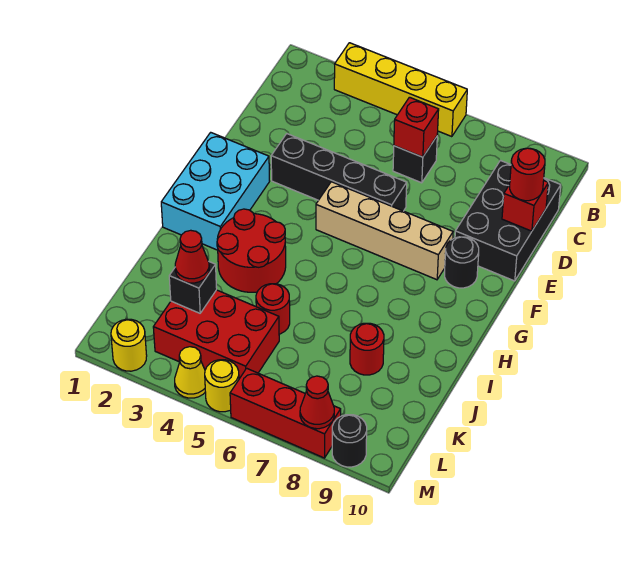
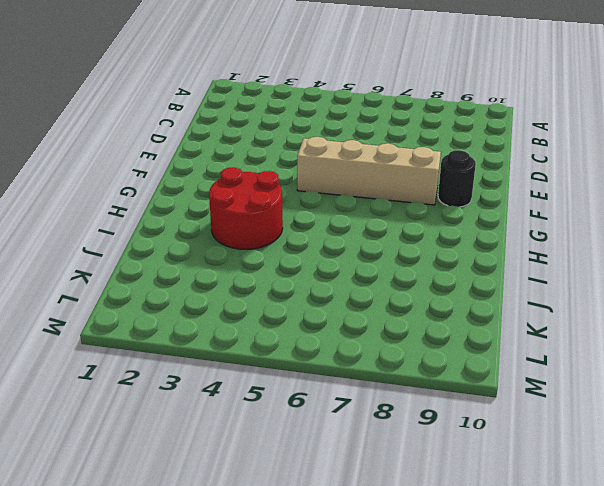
none -> yellow 1x4 brick [334,43,467,137]
none -> black 1x1 brick [393,136,437,183]
none -> black 2x3 brick [455,160,561,281]

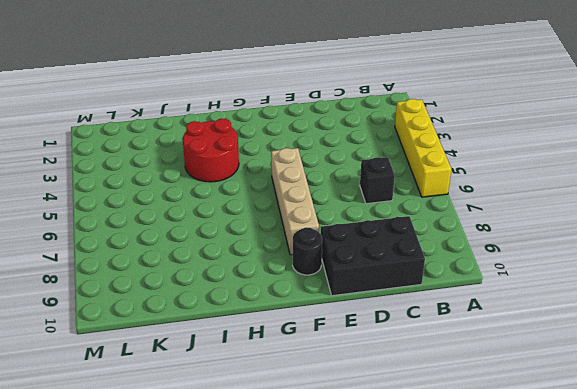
none -> black 1x4 brick [271,134,407,211]
none -> cyan 2x3 brick [161,132,270,250]
none -> red 1x1 round brick [256,284,290,334]

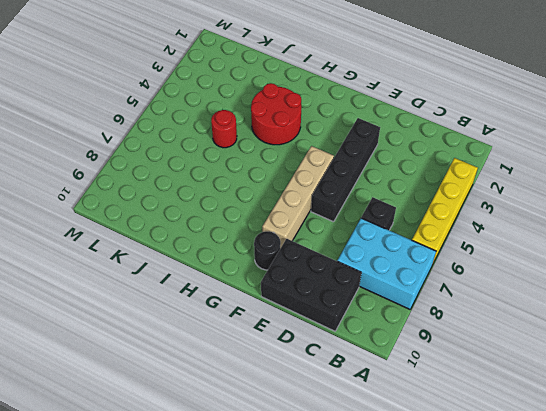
cyan 2x3 brick [337,218,436,309] -> cyan 2x3 brick moved to [161,132,270,250]
none -> red 1x1 round brick [350,323,384,375]
none -> red 2x3 brick [153,290,279,379]
none -> yellow 1x1 round brick [111,319,147,371]

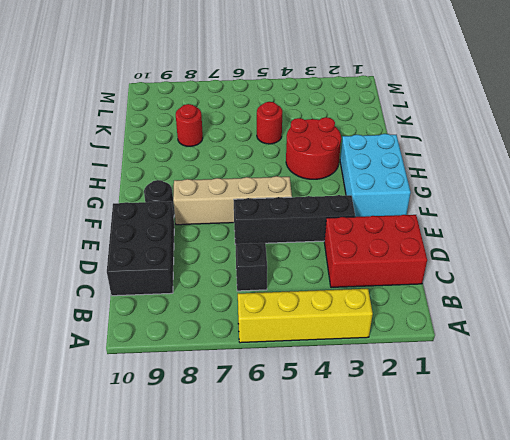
red 2x3 brick [324,215,427,287] -> red 2x3 brick moved to [153,290,279,379]
none -> yellow 1x1 round brick [111,319,147,371]
none -> yellow 1x1 cone [175,347,205,398]
none -> yellow 1x1 round brick [205,360,239,412]

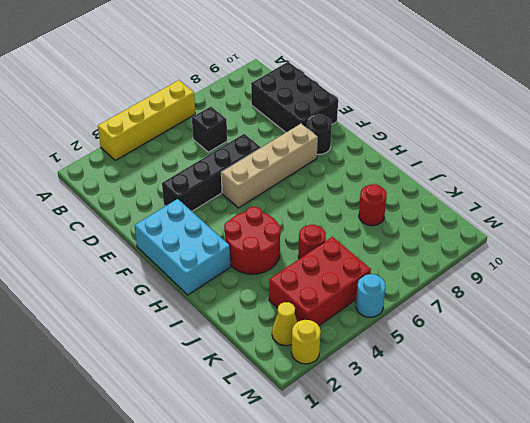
yellow 1x1 cone [272,302,297,346] -> yellow 1x1 cone moved to [175,347,205,398]
cyan 1x1 round brick [356,274,385,317] -> yellow 1x1 round brick [205,360,239,412]
none -> red 1x3 brick [230,368,341,458]
none -> black 1x1 round brick [332,415,367,467]
none -> red 1x1 brick [394,97,439,157]

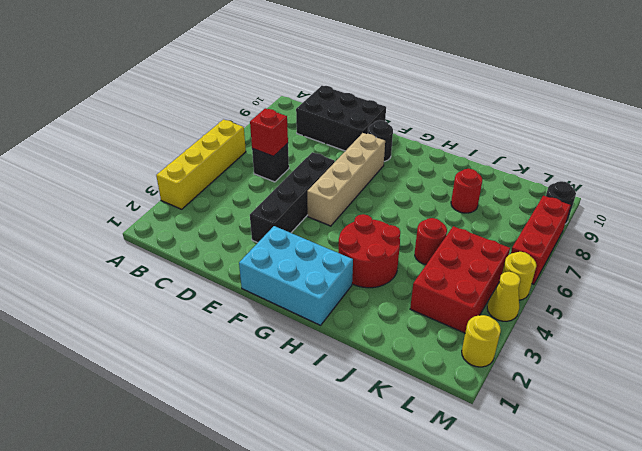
none -> red 1x1 brick [502,181,548,231]
none -> black 1x1 brick [169,262,217,313]
none -> red 1x1 cone [300,376,334,429]

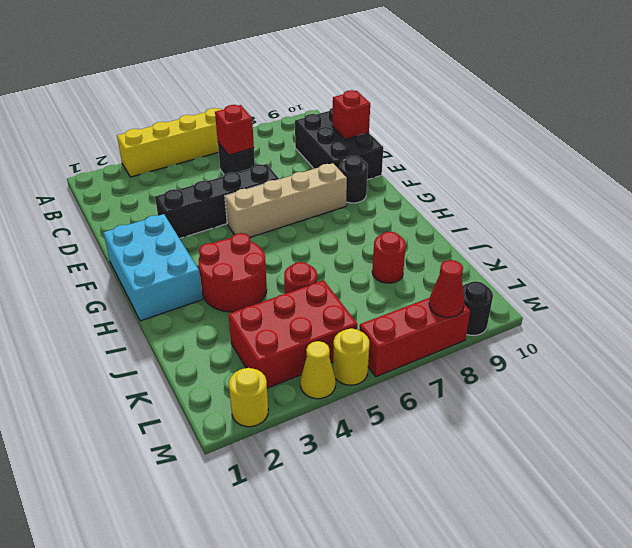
none -> black 1x1 brick [169,262,217,313]
none -> red 1x1 round brick [510,148,545,201]
none -> red 1x1 cone [175,230,209,283]

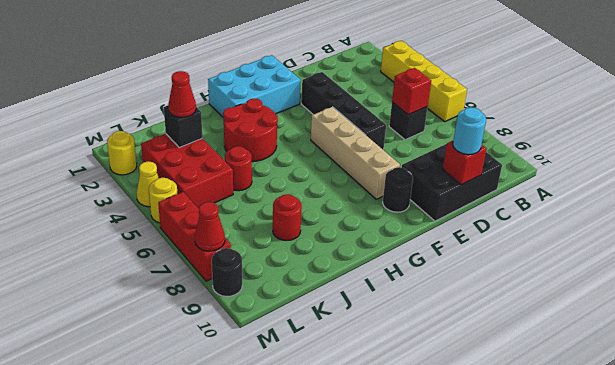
cyan 1x1 round brick [453,107,486,155] -> red 1x1 round brick [510,148,545,201]

